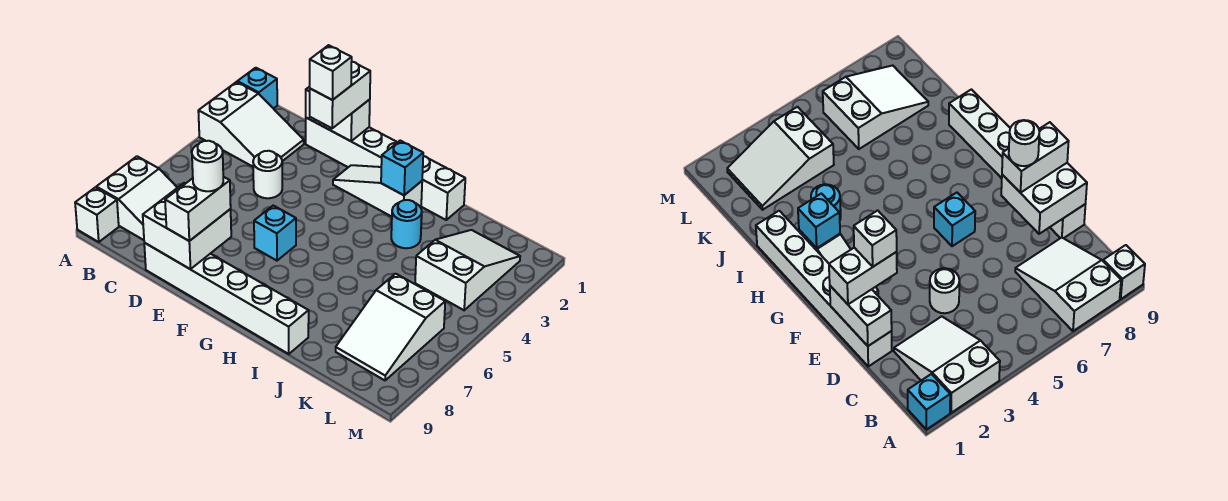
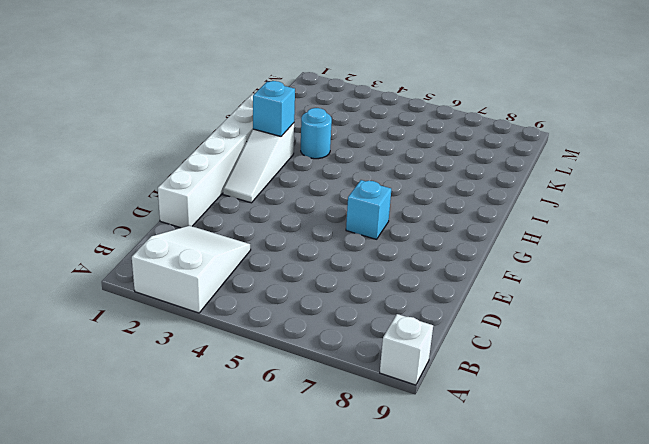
none -> cyan 1x1 brick [237,68,277,109]
none -> white 2x3 slope [96,156,177,240]
none -> white 1x1 round brick [253,151,282,198]

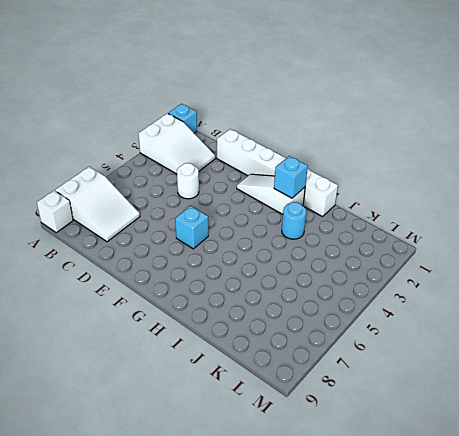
none -> white 1x6 brick [144,243,309,354]
none -> white 2x3 slope [415,230,520,310]
none -> white 2x3 slope [336,274,445,380]

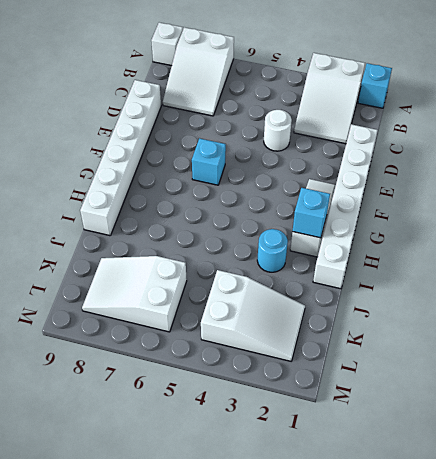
none -> white 1x2 brick [306,87,370,141]
none -> white 2x2 brick [143,183,231,269]
none -> white 1x2 brick [310,62,370,128]

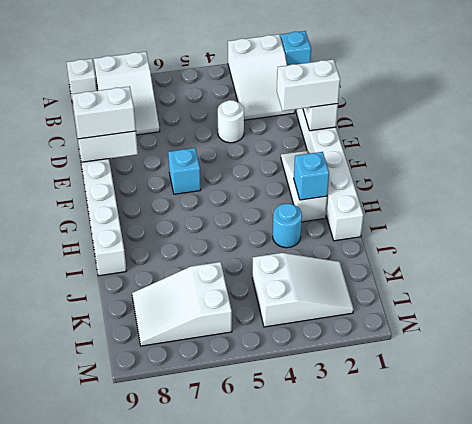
none -> white 1x1 brick [310,45,352,100]
none -> white 1x1 round brick [192,141,223,191]

